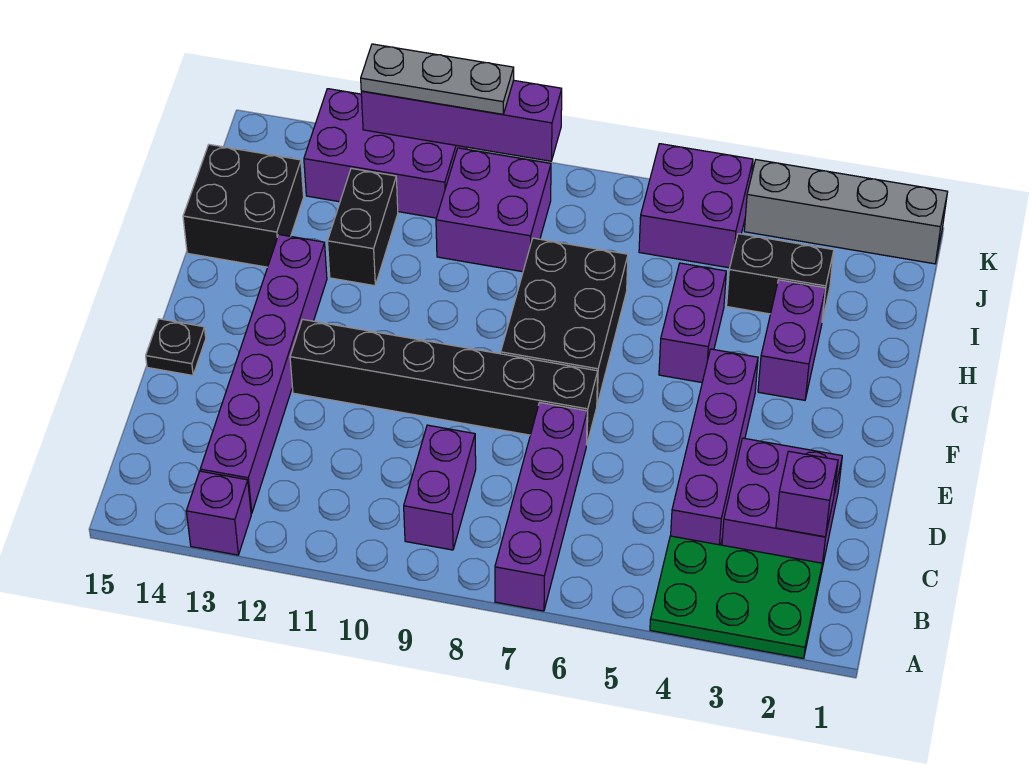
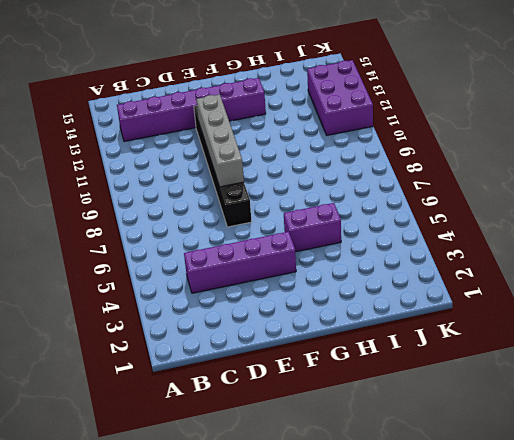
grey 1x4 brick [196,94,244,187] -> grey 1x4 brick moved to [744,160,947,264]
none -> green 2x3 plate [650,536,822,659]
none -> purple 1x4 brick [495,403,587,611]
none -> purple 1x1 brick [186,471,251,555]

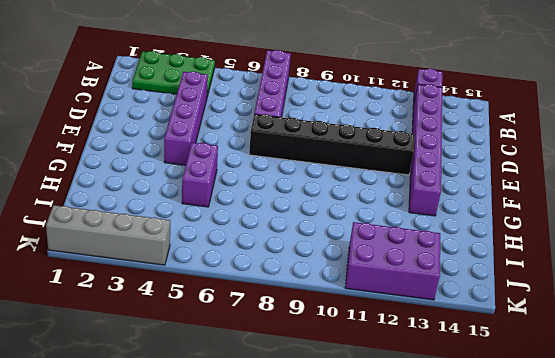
none -> purple 1x2 brick [404,425,476,550]
none -> purple 2x2 brick [722,438,842,568]
none -> black 1x1 plate [146,319,206,375]

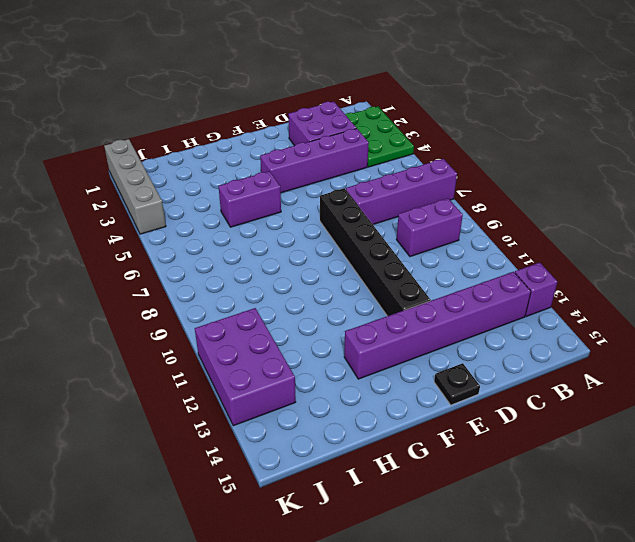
none -> black 2x3 brick [501,238,628,404]
none -> purple 1x2 brick [758,280,826,400]
none -> black 1x2 brick [328,168,398,286]

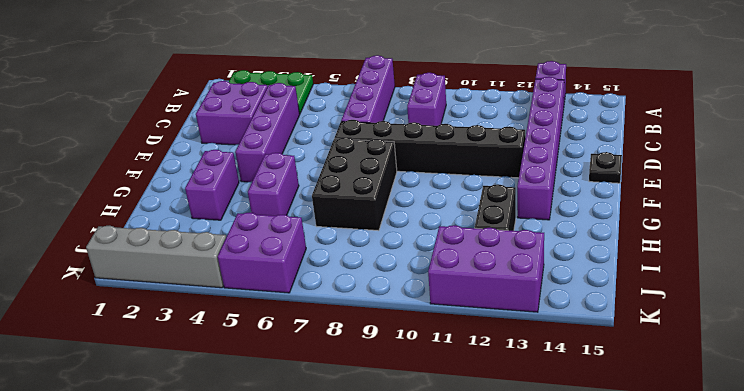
none -> black 2x2 brick [183,145,304,267]
none -> black 1x2 brick [727,234,834,321]
none -> purple 2x2 brick [436,148,551,272]

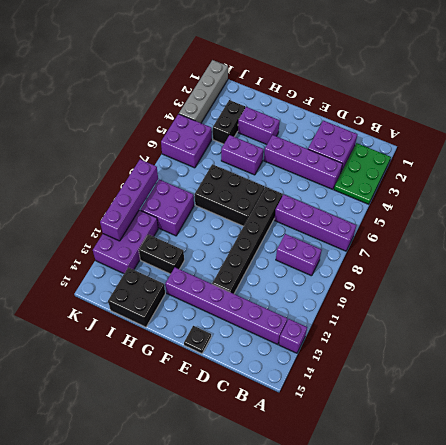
none -> purple 1x1 brick [776,451,838,537]
none -> grey 1x3 plate [361,44,514,114]

